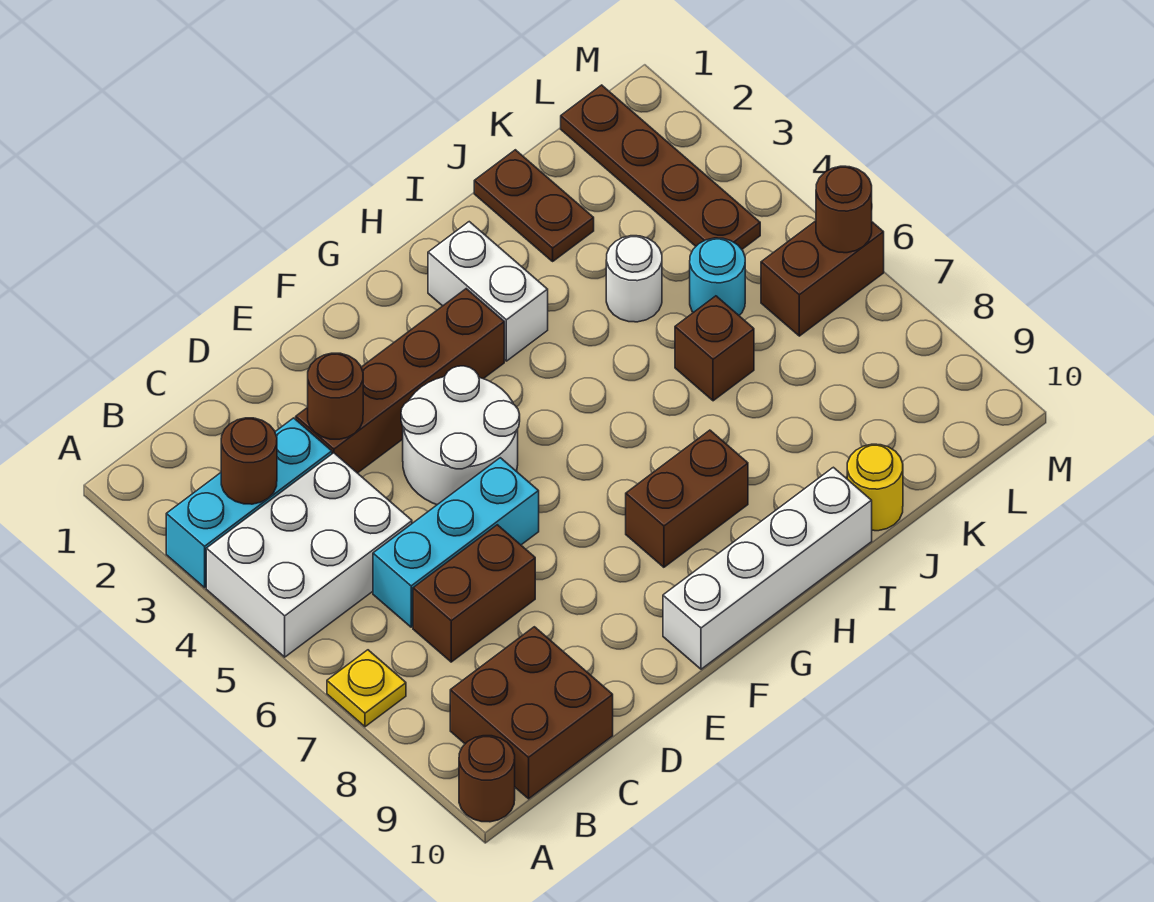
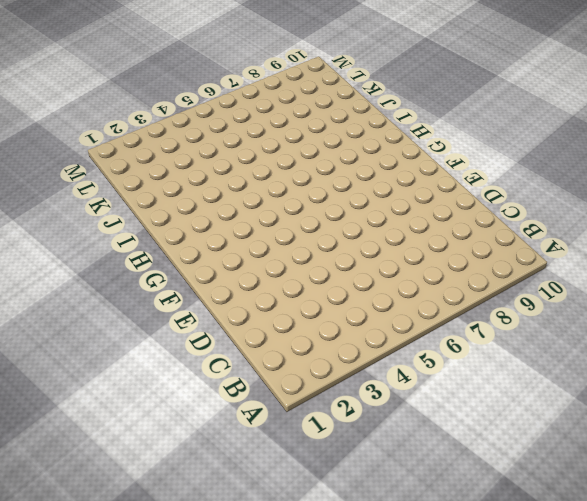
none -> cyan 1x3 brick [166,418,332,588]
none -> white 2x3 brick [206,453,412,657]
none -> yellow 1x1 plate [327,650,406,727]

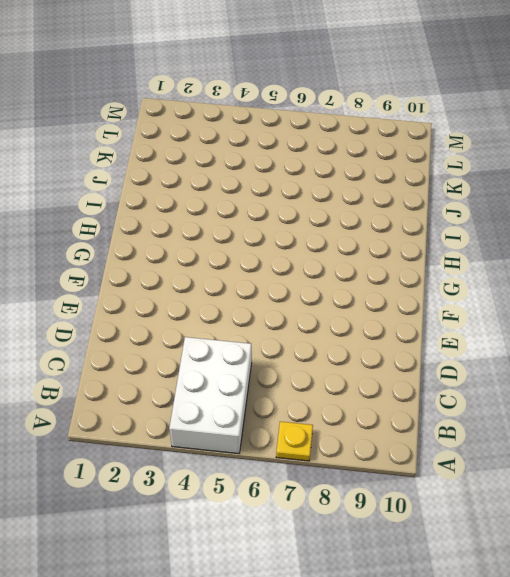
none -> cyan 1x3 brick [166,418,332,588]
none -> brown 1x1 round brick [459,736,515,822]
none -> brown 2x2 brick [450,627,613,799]

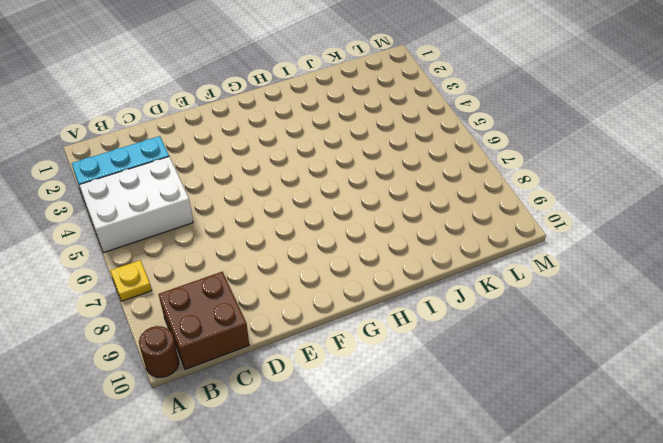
none -> cyan 1x3 brick [373,458,539,627]
none -> brown 1x2 brick [413,525,535,662]
none -> brown 1x4 brick [296,289,504,473]

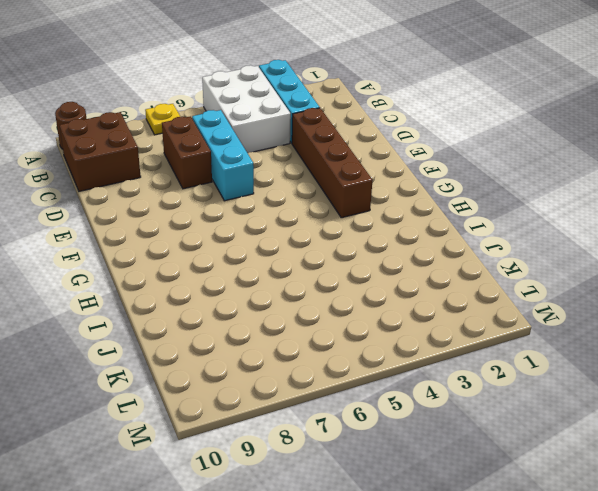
none -> white 2x2 round brick [401,366,520,505]
none -> white 1x4 brick [663,467,872,669]
none -> brown 1x2 brick [626,430,748,567]

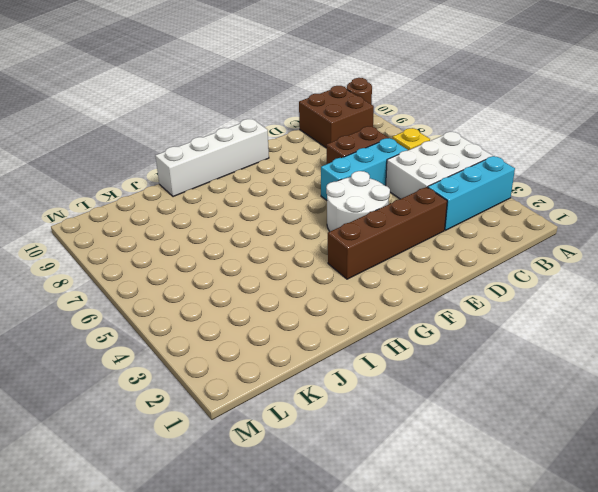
none -> brown 1x2 brick [626,430,748,567]
none -> white 1x2 brick [428,222,548,361]
none -> brown 1x2 plate [474,150,594,261]

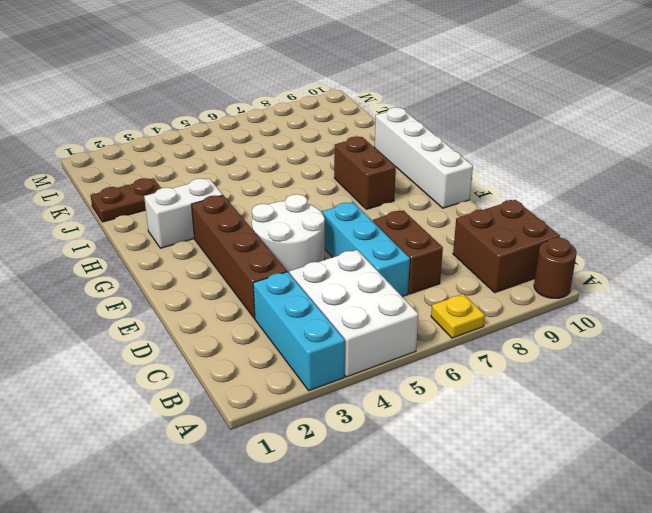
none -> white 1x1 round brick [606,236,662,322]
none -> brown 1x1 brick [675,296,754,401]
none -> yellow 1x1 round brick [847,444,903,531]

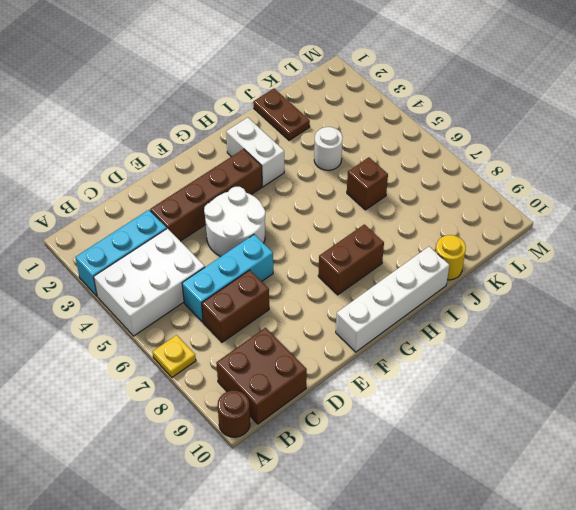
none -> cyan 1x1 round brick [690,238,745,316]
none -> brown 1x4 plate [561,85,760,249]
none -> brown 1x2 brick [761,221,884,336]

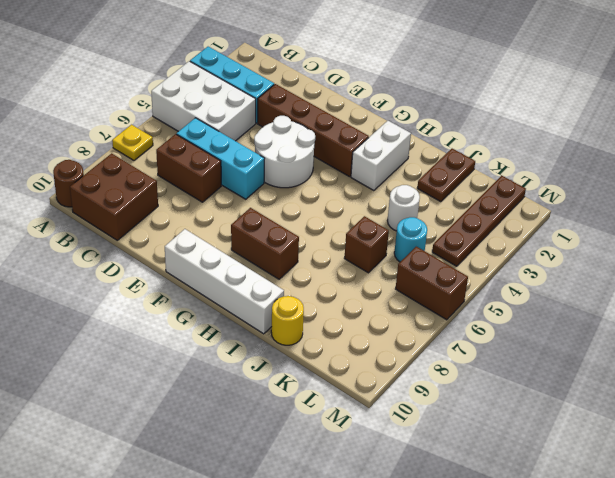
none -> brown 1x1 round brick [221,418,277,504]
none -> brown 1x1 round brick [308,353,363,439]
none -> brown 1x1 round brick [816,166,872,253]

